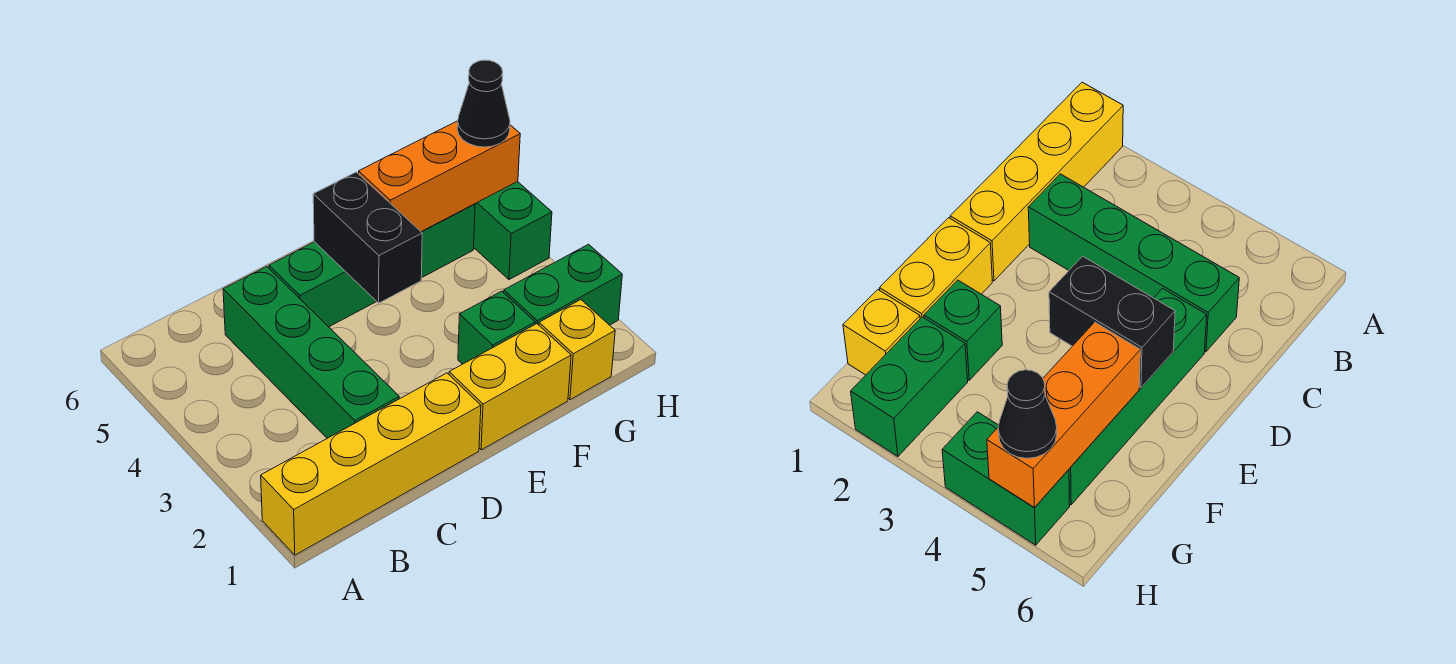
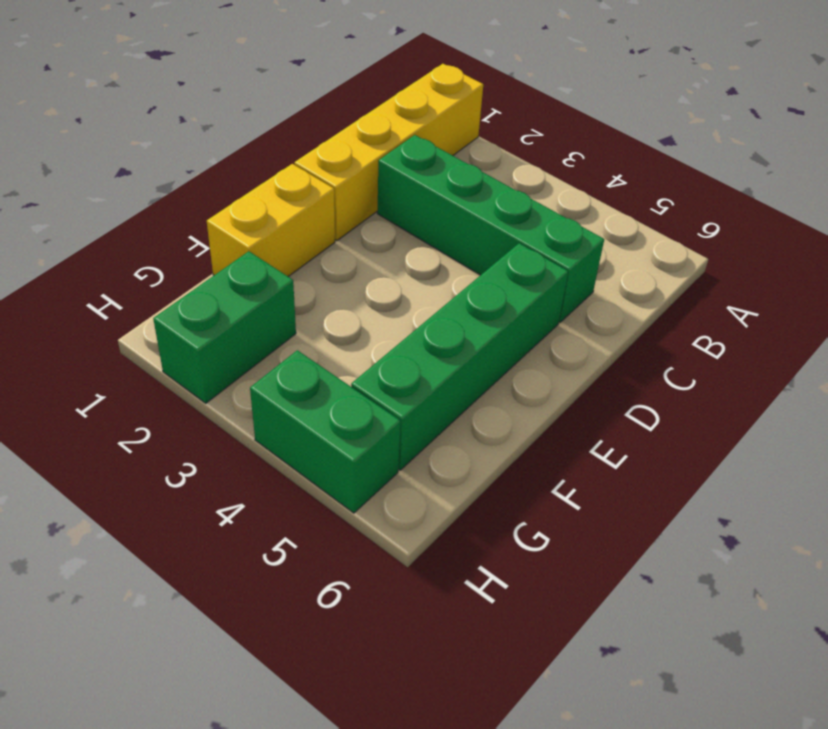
none -> green 1x1 brick [458,291,535,364]
none -> yellow 1x1 brick [539,300,615,400]

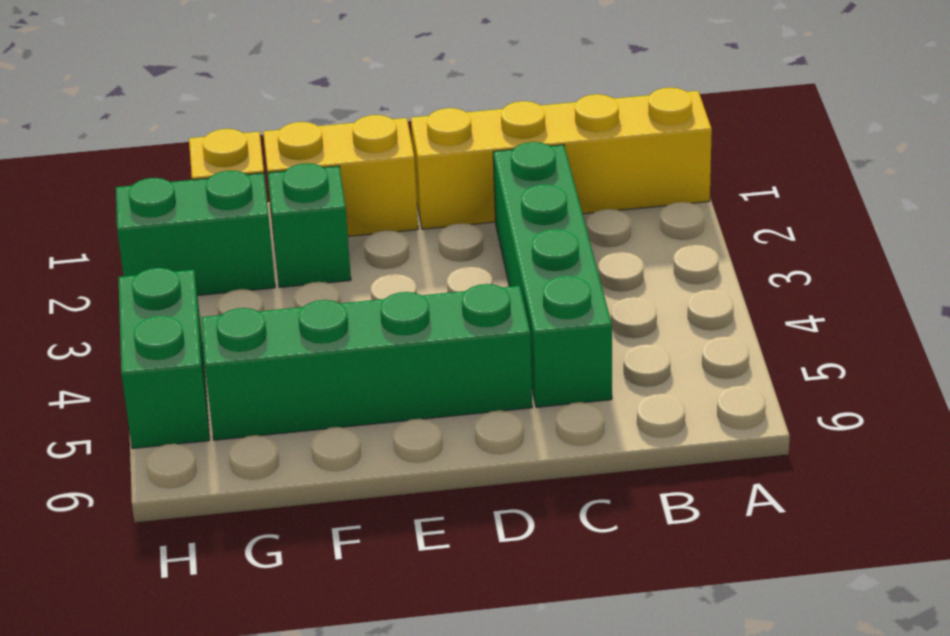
none -> black 1x2 brick [313,172,422,303]
none -> orange 1x3 brick [359,121,520,232]

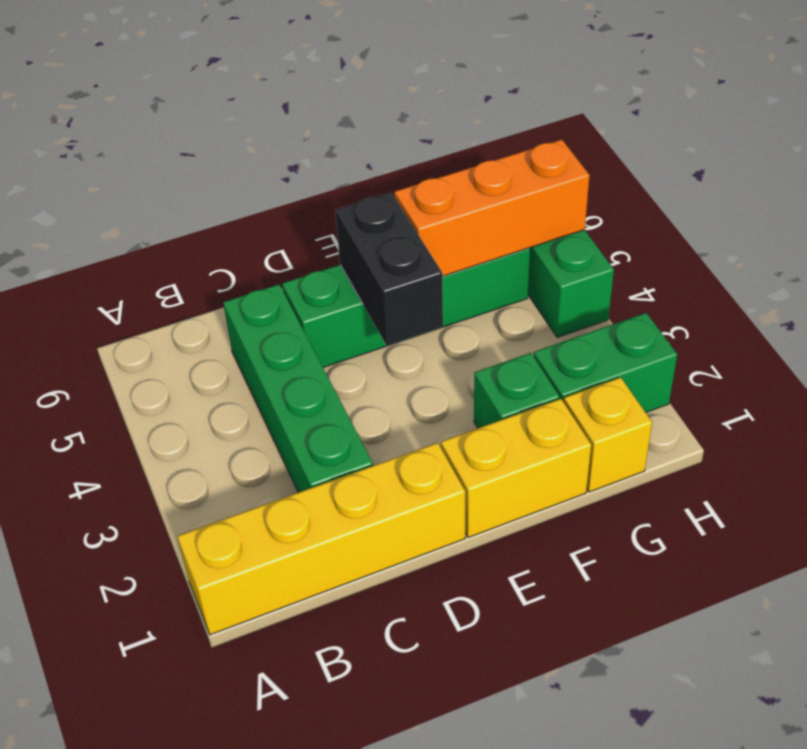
none -> black 1x1 cone [457,60,510,147]

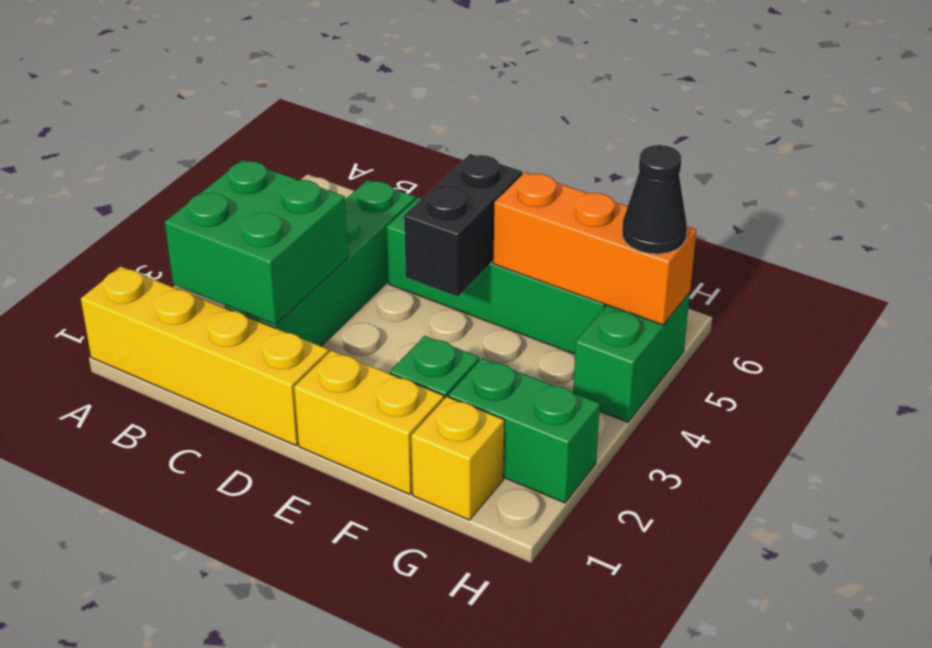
green 2x2 brick [165,160,348,325] -> none

